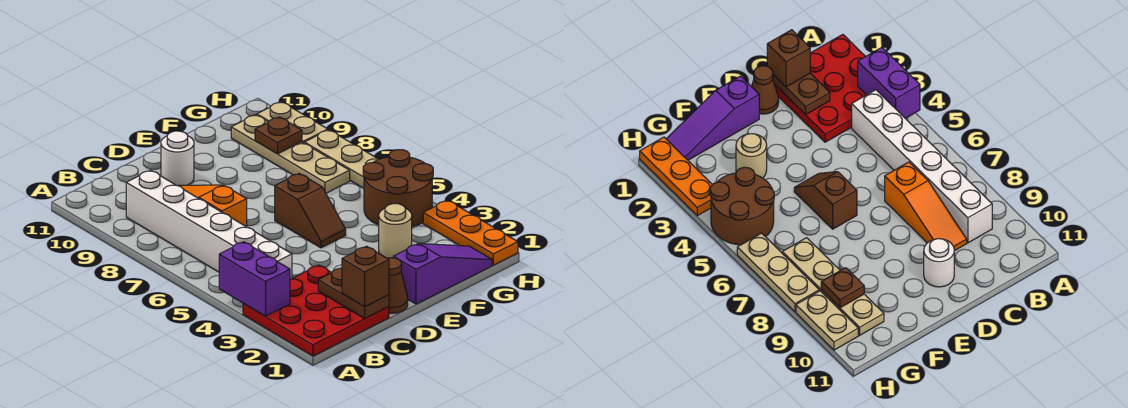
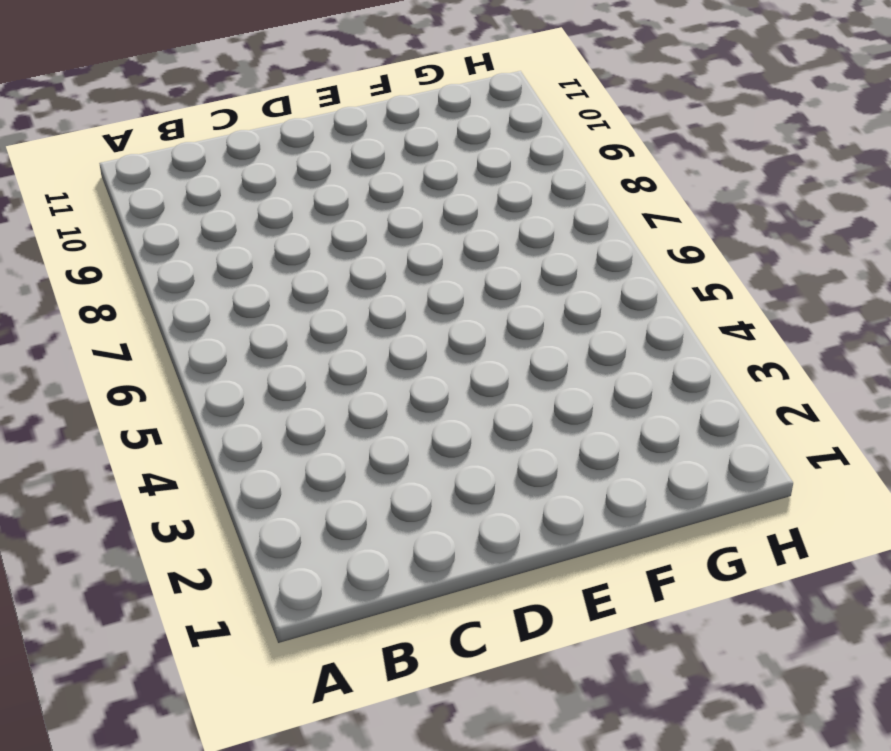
none -> red 3x3 plate [243,265,389,356]
none -> white 1x6 brick [126,170,292,279]
none -> orange 1x3 slope [177,185,247,227]

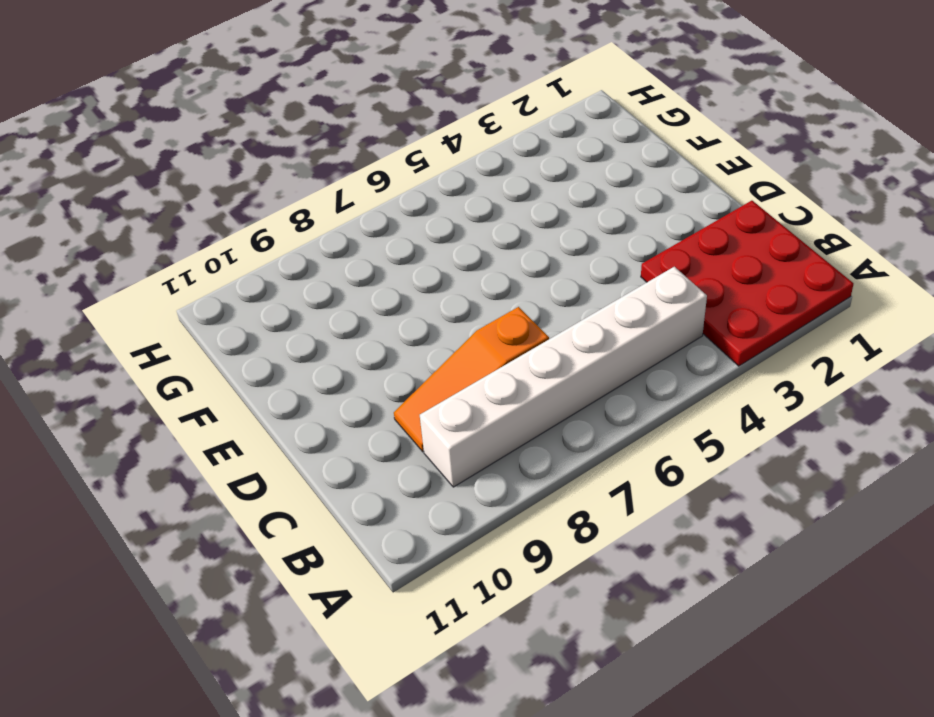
none -> brown 1x1 cone [387,258,408,313]
none -> white 1x1 round brick [161,131,194,185]
none -> purple 1x3 slope [393,243,492,304]

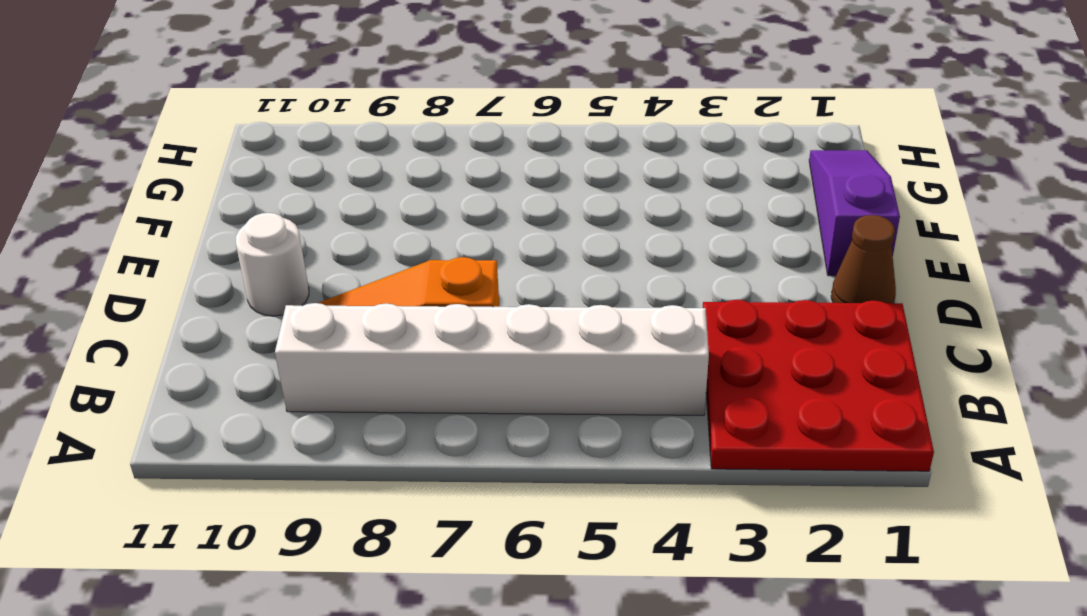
none -> brown 1x2 slope [275,174,346,248]
none -> tan 1x1 round brick [379,204,412,258]
none -> brown 2x2 round brick [363,150,433,227]

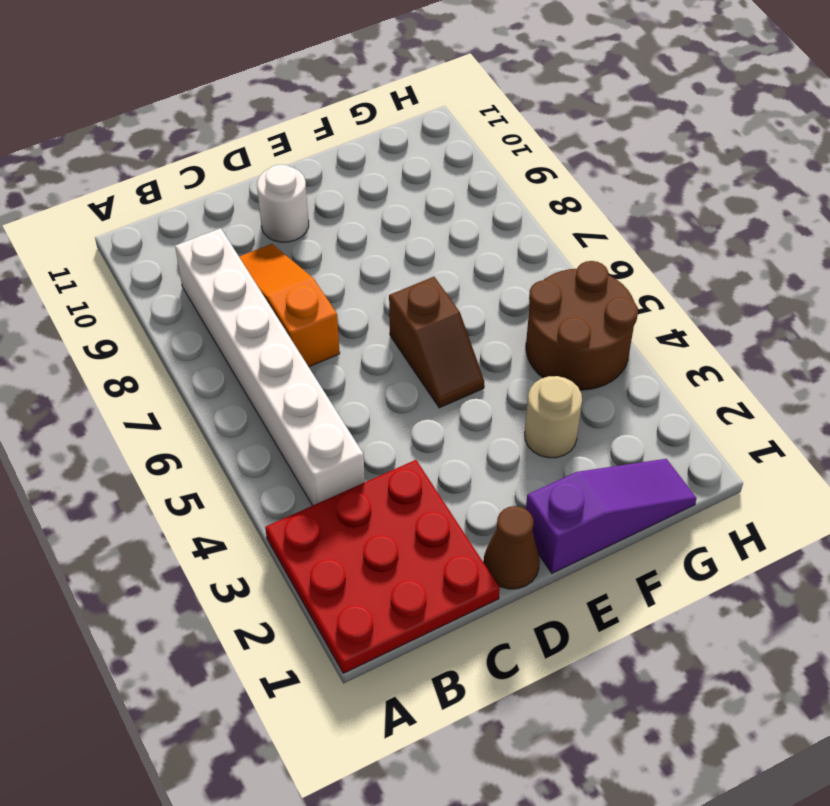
none -> tan 1x4 plate [231,115,350,193]
none -> orange 1x3 plate [423,200,518,265]
none -> tan 1x3 plate [304,130,379,188]

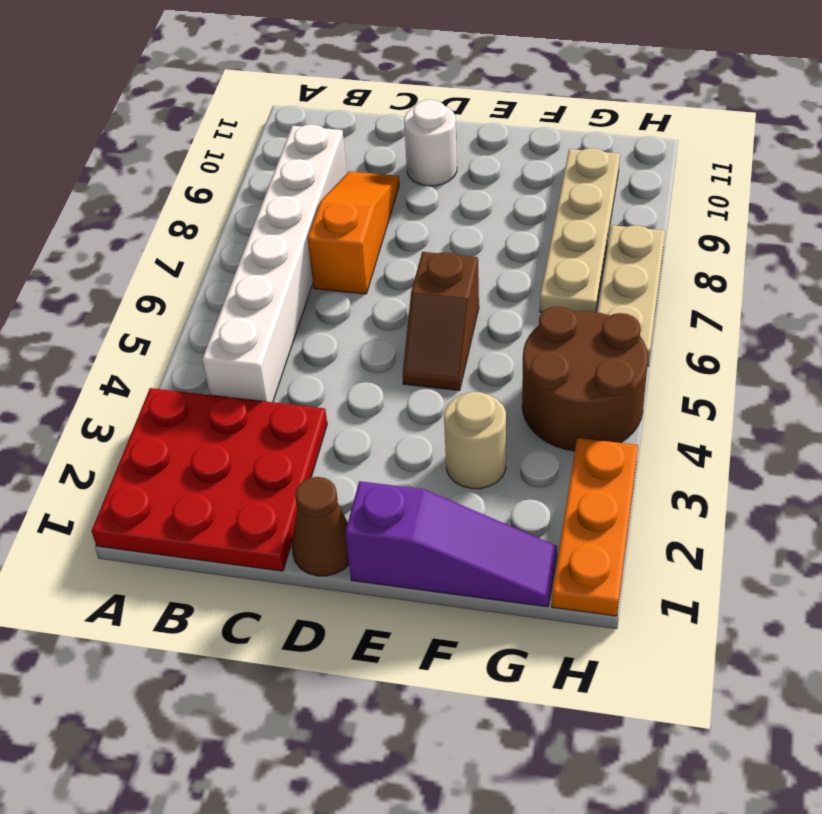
none -> tan 1x2 plate [257,102,328,143]
none -> purple 1x2 brick [219,242,290,316]
none -> brown 1x2 plate [318,268,389,318]

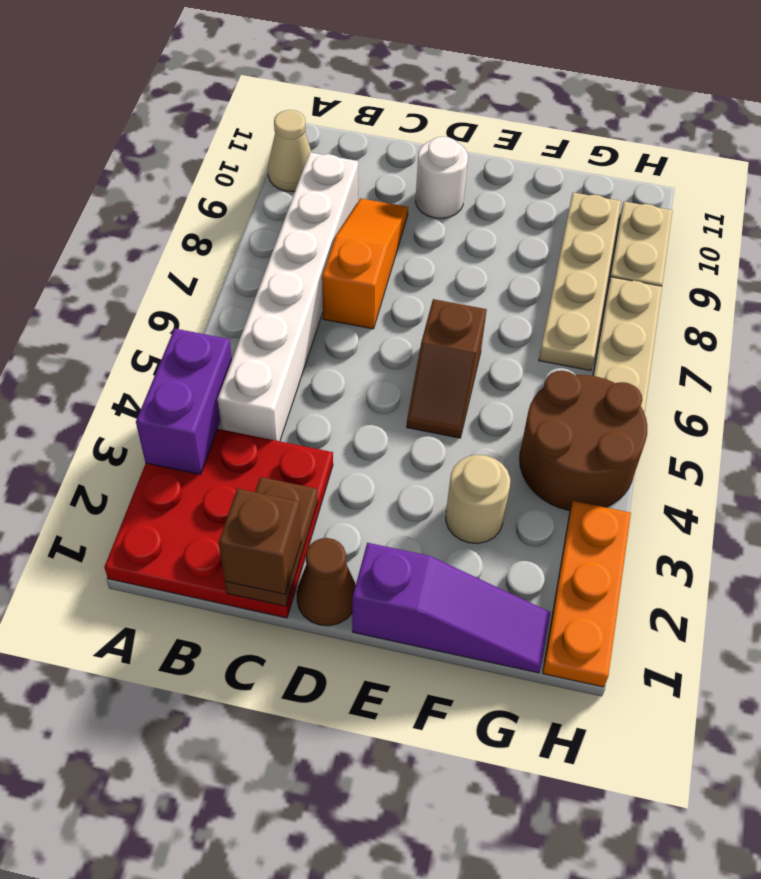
tan 1x1 cone [268,110,312,192] -> none
none -> brown 1x1 plate [255,117,302,154]

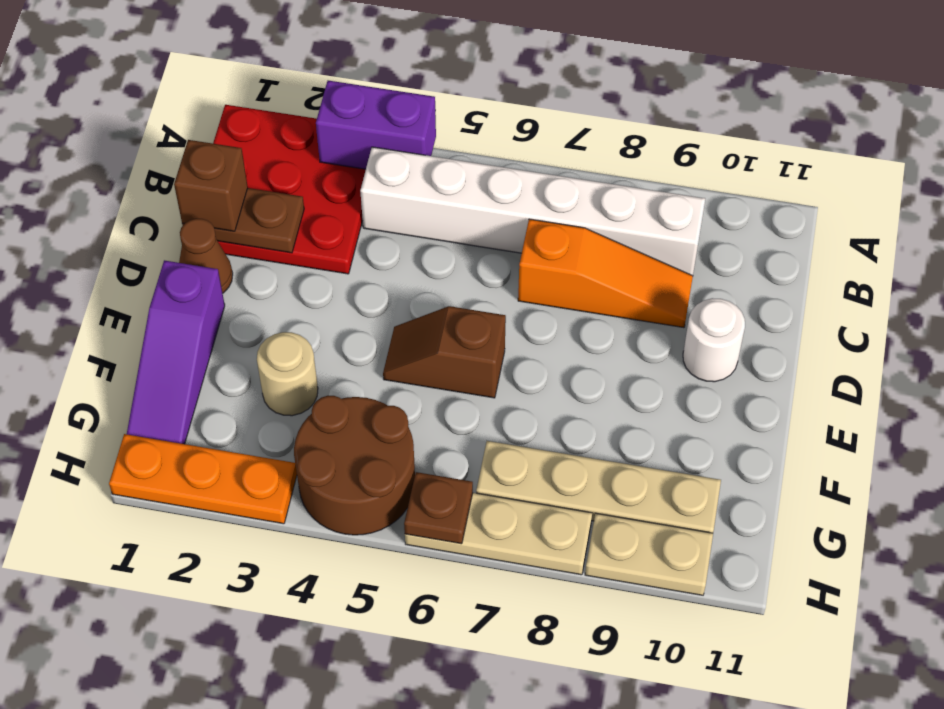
brown 1x1 plate [404,472,473,544] -> brown 1x1 plate moved to [255,117,302,154]

